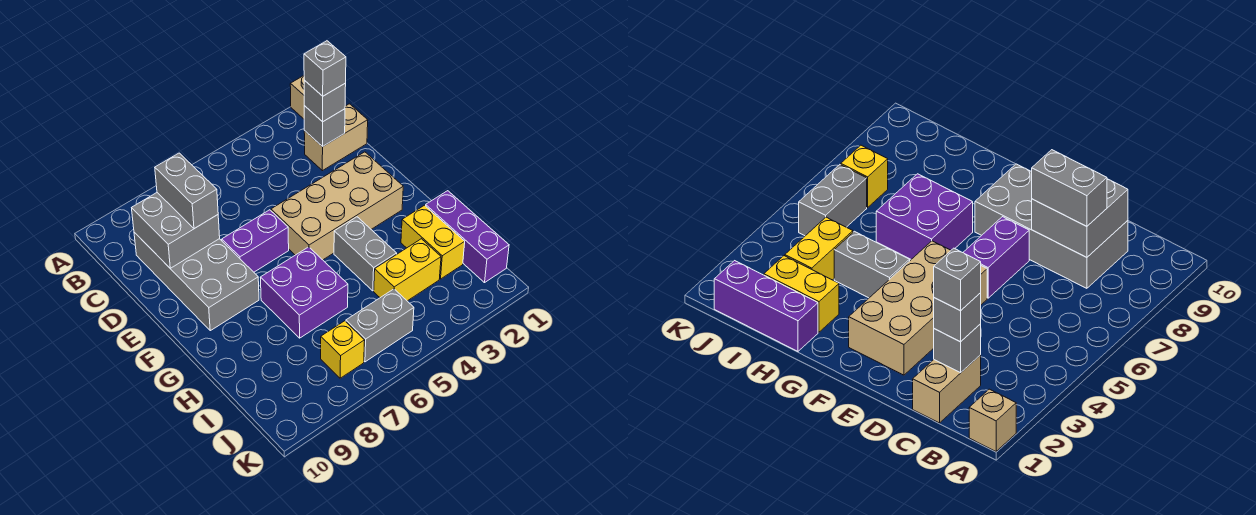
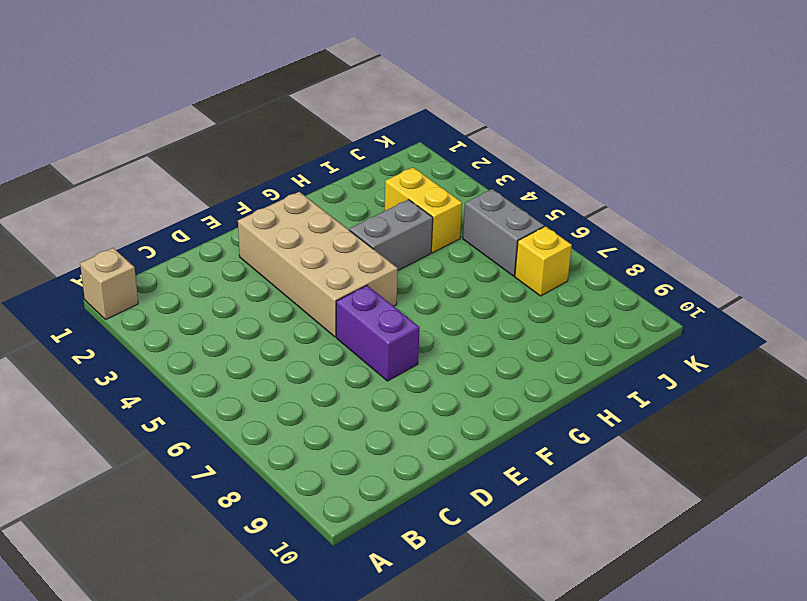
none -> tan 1x2 brick [304,104,368,171]
none -> grey 2x4 brick [134,232,259,331]
none -> purple 2x2 brick [260,247,348,338]

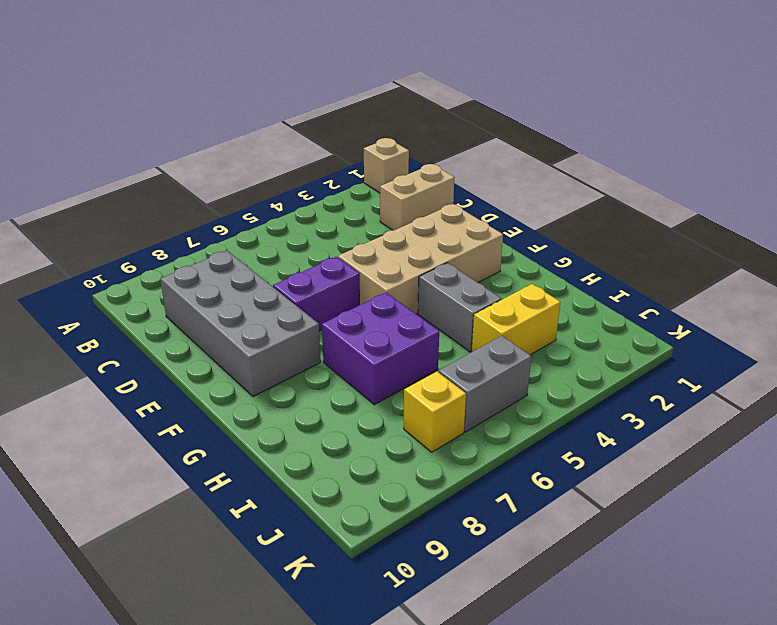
none -> purple 1x3 brick [426,191,509,283]
none -> yellow 1x2 brick [401,205,465,279]
none -> grey 1x1 brick [304,106,345,147]

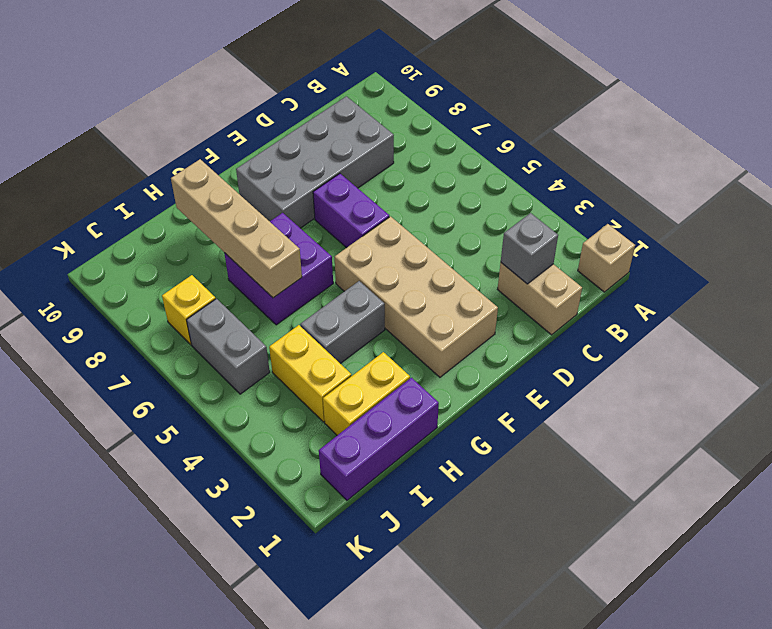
tan 1x4 brick [171,159,302,298] -> none
none -> grey 2x2 brick [132,193,220,268]
none -> grey 1x1 brick [304,80,346,122]
none -> grey 1x2 brick [155,153,218,229]

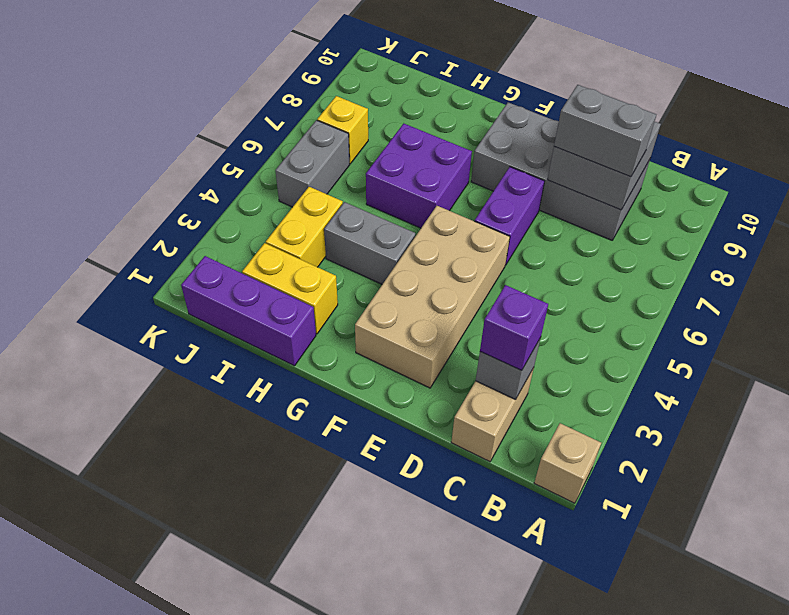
purple 1x1 brick [480,285,548,370] -> grey 1x1 brick [304,80,346,122]
none -> grey 1x1 brick [304,41,346,96]

